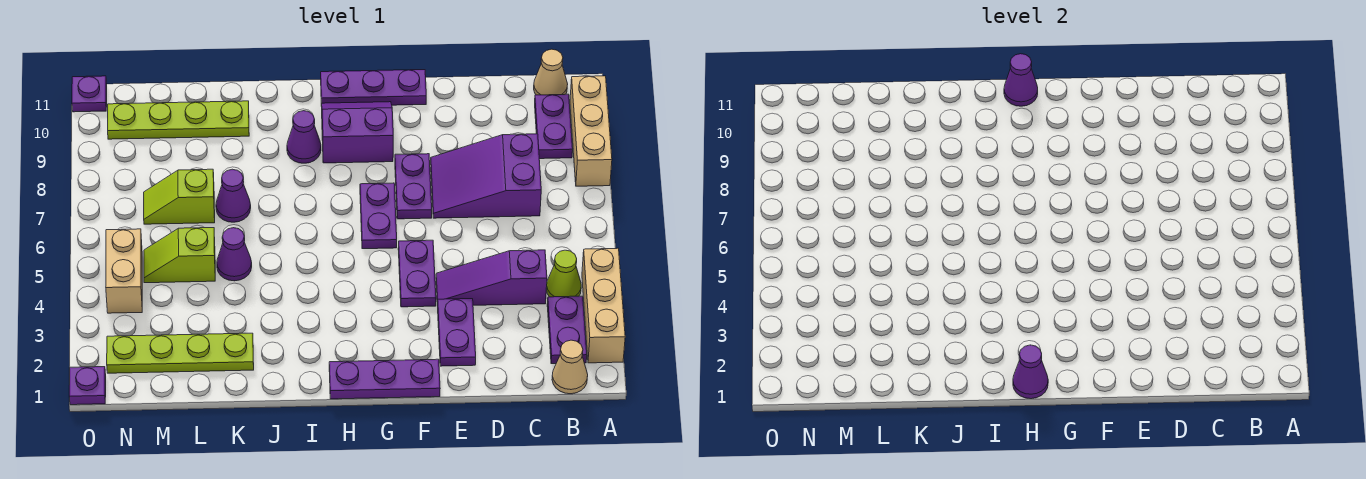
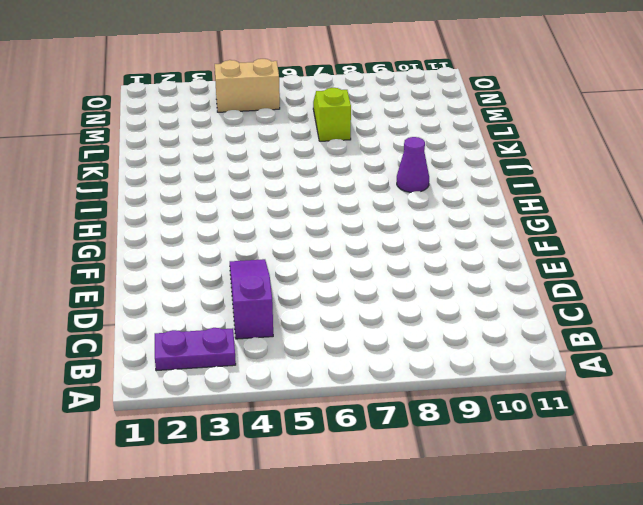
none -> tan 1x3 brick [582,248,625,363]
none -> tan 1x3 brick [570,76,612,186]
none -> tan 1x1 cone [552,340,588,394]

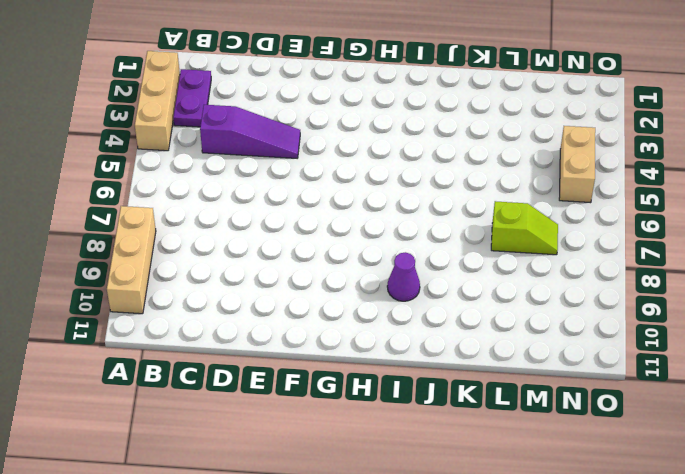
none -> tan 1x1 cone [552,340,588,394]
none -> lime 1x1 cone [546,250,581,297]
none -> purple 1x2 plate [535,94,573,159]

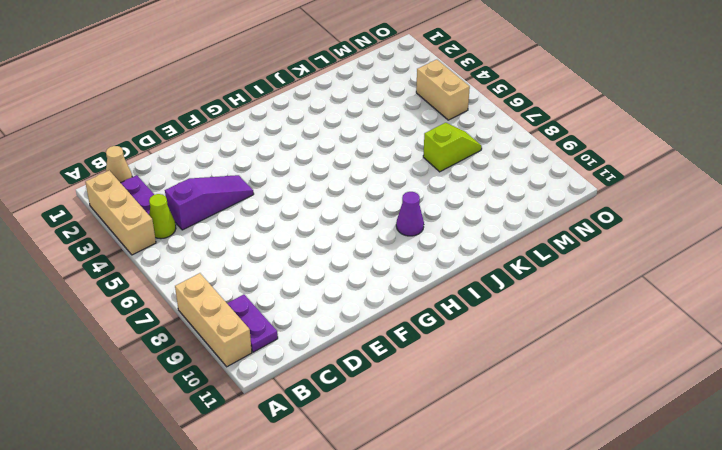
none -> tan 1x1 cone [534,49,568,95]
none -> purple 2x3 slope [431,134,541,218]
none -> purple 1x2 plate [437,299,476,366]

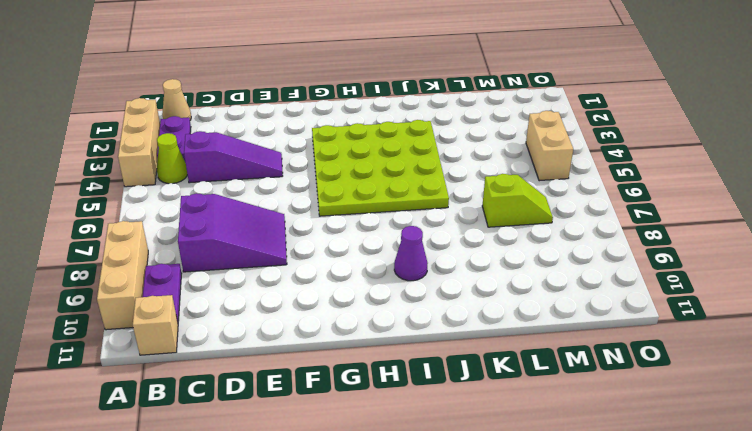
tan 1x1 brick [133,295,178,355] -> tan 1x1 cone [534,49,568,95]
lime 4x4 plate [312,120,449,216] -> purple 1x2 plate [360,183,397,249]
none -> purple 1x2 plate [437,299,476,366]
none -> purple 1x3 plate [329,359,440,399]
none -> purple 1x2 plate [398,240,436,307]

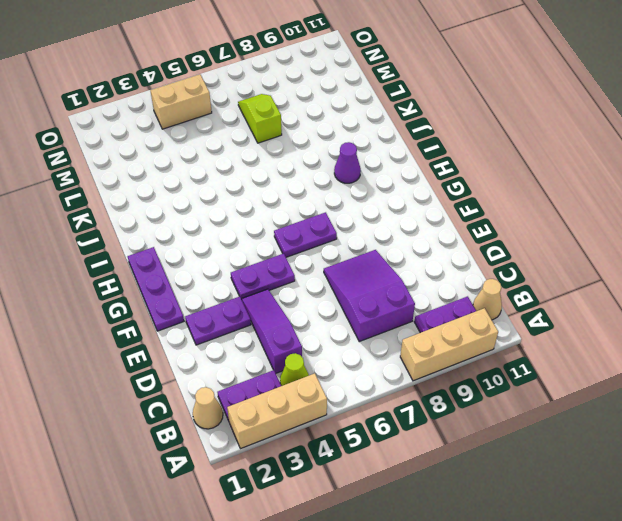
none -> purple 1x2 plate [395,154,432,219]
none -> purple 1x3 plate [321,70,426,105]
none -> purple 2x2 slope [321,102,393,163]

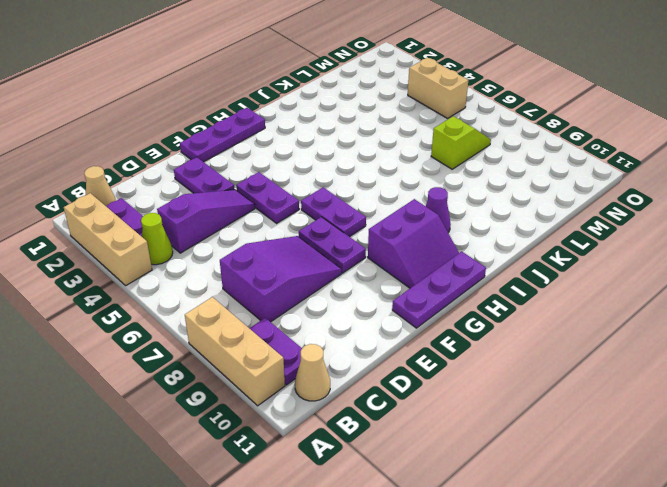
none -> lime 1x4 plate [107,333,254,373]
none -> purple 1x1 cone [217,228,252,281]
none -> purple 1x1 cone [216,169,251,222]

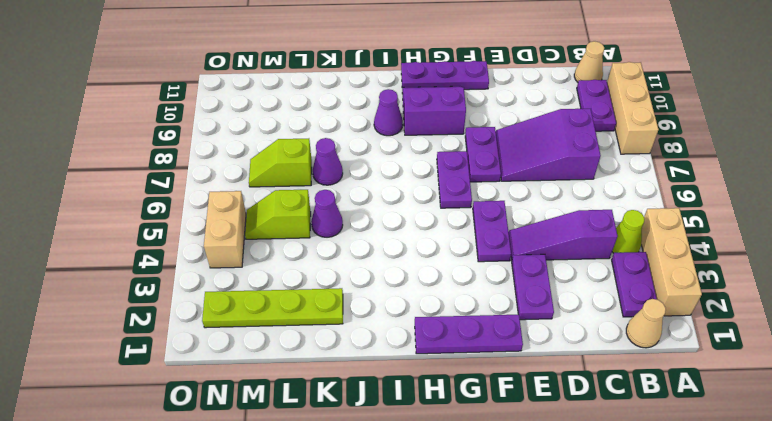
none -> lime 1x4 plate [108,101,249,139]
none -> purple 1x1 plate [69,367,106,405]
none -> purple 1x1 plate [72,76,107,112]

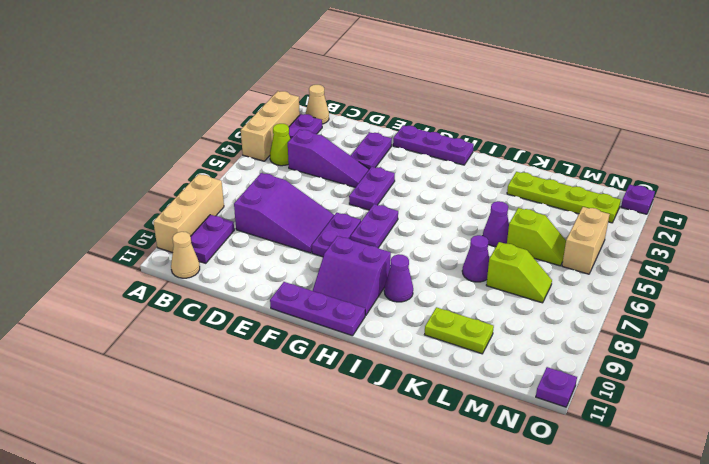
lime 1x2 plate [424,307,494,354] -> lime 1x4 plate [108,101,249,139]
none -> purple 1x1 cone [1013,345,1048,399]
none -> purple 1x1 cone [1004,54,1038,106]

